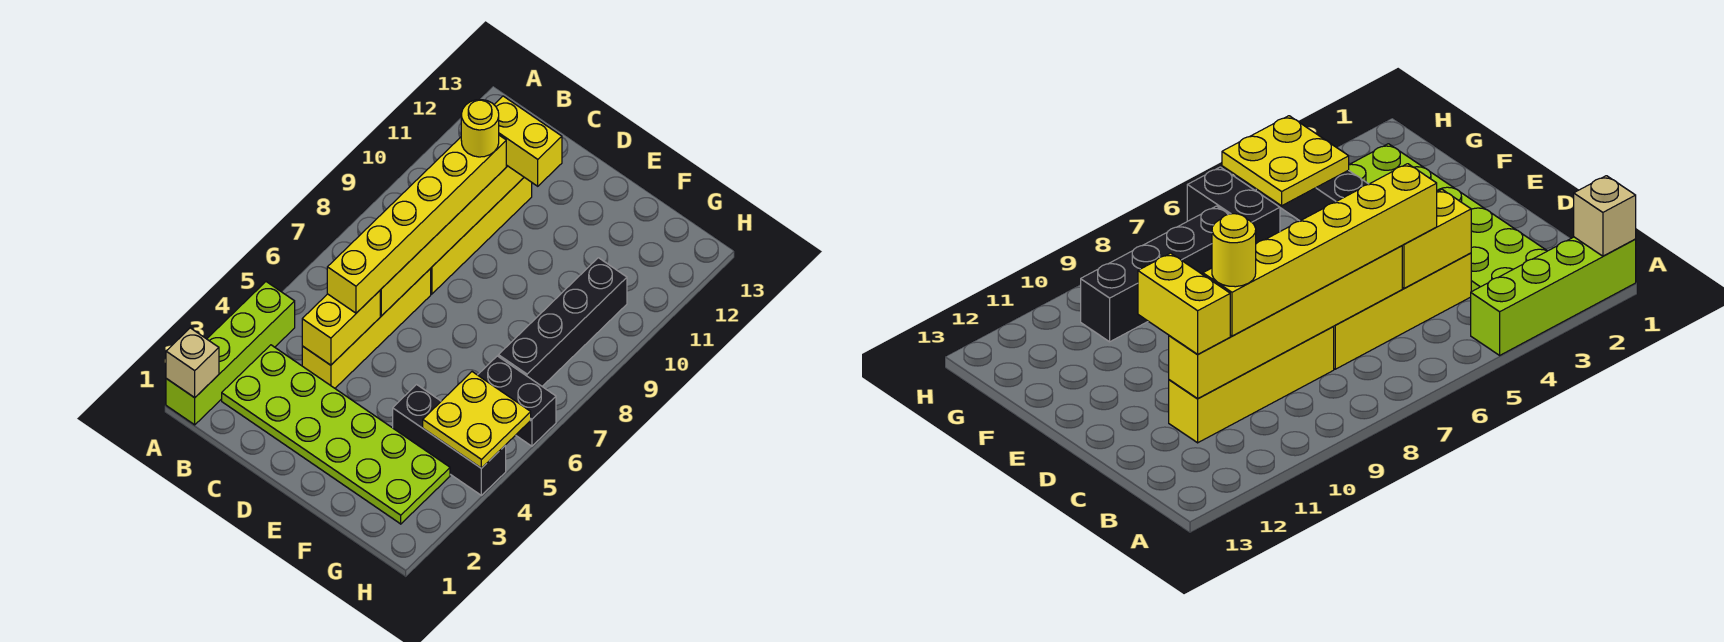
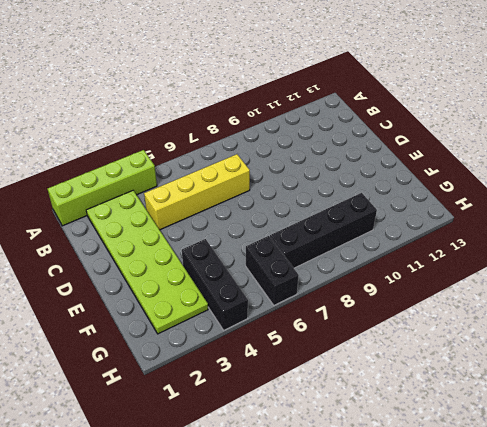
none -> yellow 1x4 brick [430,177,532,294]
none -> tan 1x1 brick [166,328,219,398]
none -> yellow 1x2 brick [302,291,380,365]

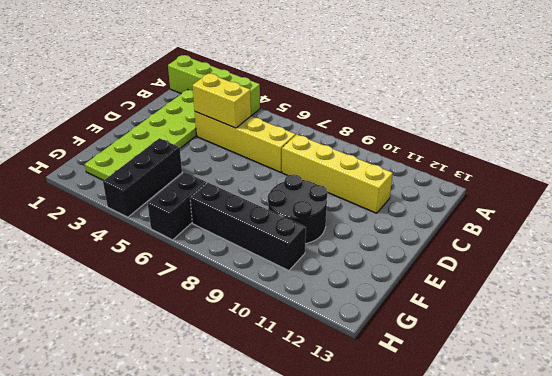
black 2x2 round brick [268,174,328,244] -> none
none -> tan 1x1 brick [166,328,219,398]
none -> yellow 1x6 brick [380,165,524,316]
none -> yellow 2x2 plate [423,372,531,468]

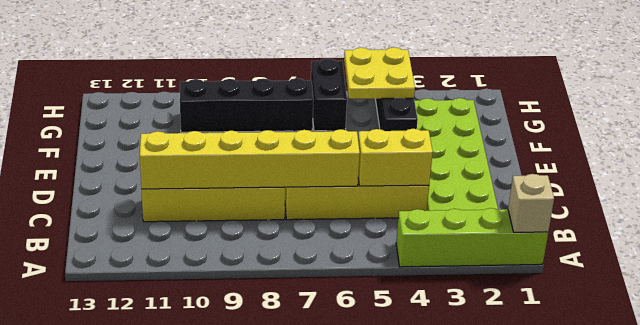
none -> yellow 1x6 brick [327,135,506,313]
none -> yellow 1x2 brick [494,96,562,186]
none -> yellow 1x1 round brick [461,100,499,157]

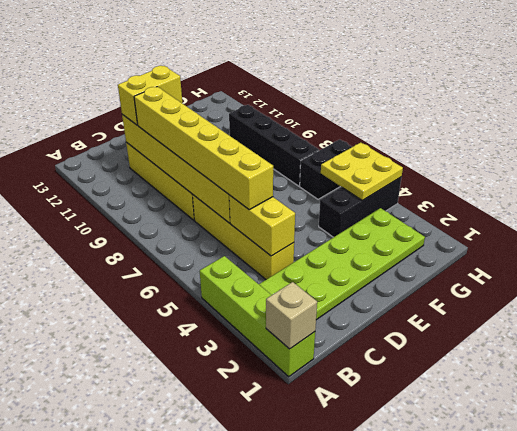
none -> yellow 1x1 round brick [461,100,499,157]

